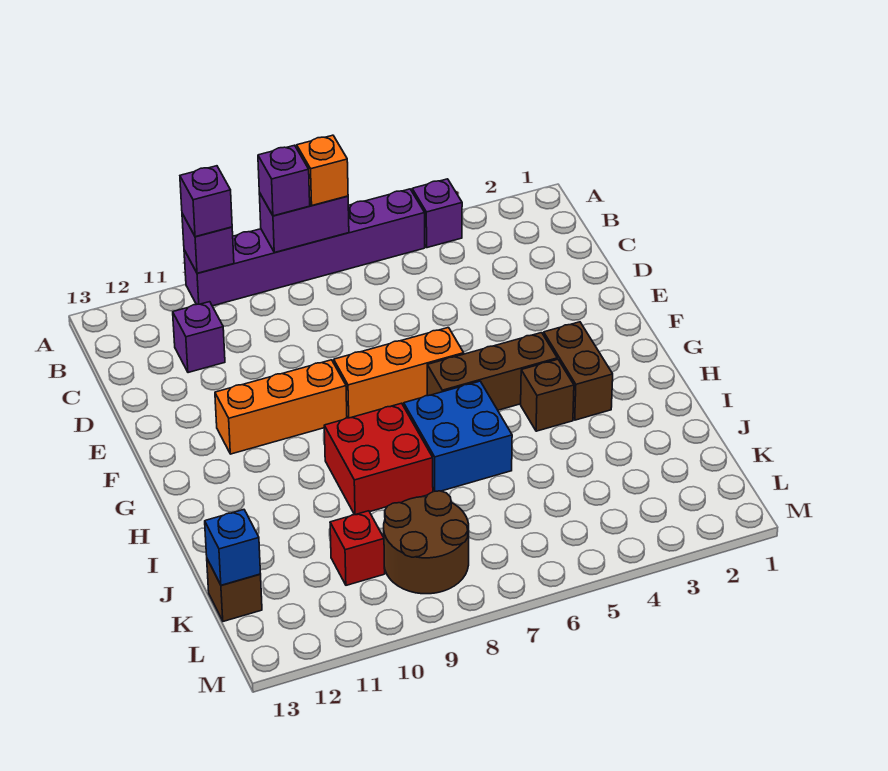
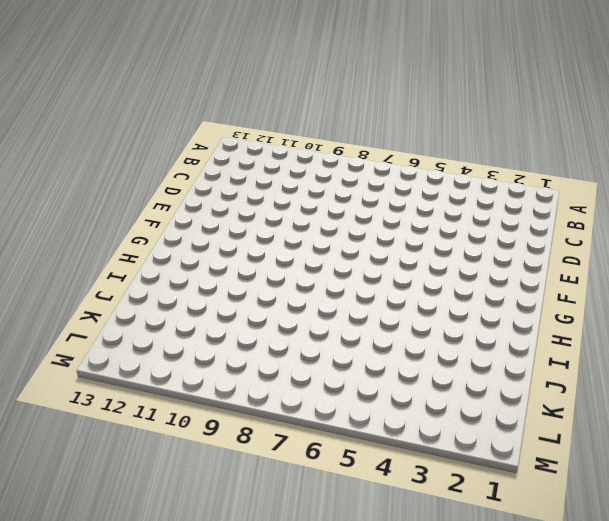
none -> purple 1x1 brick [412,179,462,248]
none -> purple 1x6 brick [184,189,425,306]
none -> purple 1x1 brick [173,302,225,373]

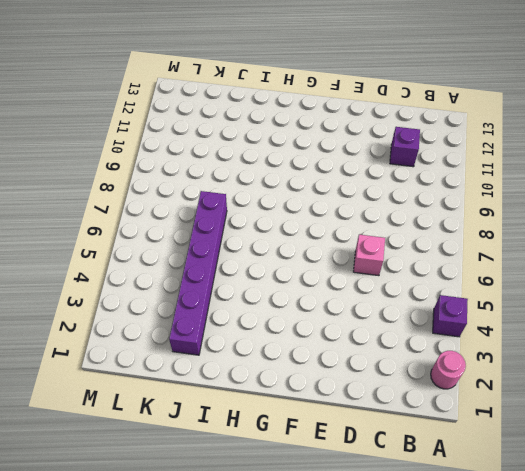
pink 1x1 round brick [431,351,466,389] -> none
pink 1x1 brick [353,235,385,276] -> none
purple 1x6 brick [169,191,227,355] -> purple 1x6 brick moved to [184,189,425,306]
none -> orange 1x3 brick [334,328,464,418]
none -> orange 1x3 brick [215,360,347,454]
none -> brown 1x2 brick [544,322,613,420]

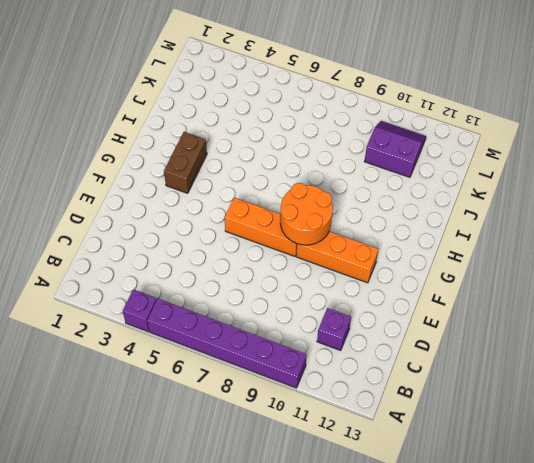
orange 2x2 round brick [280,183,333,245] -> none
purple 2x2 slope [364,121,426,177] -> red 1x1 brick [330,511,385,585]
none -> brown 1x3 brick [427,333,557,410]
none -> brown 1x1 brick [521,359,574,431]
none -> blue 2x2 brick [403,381,512,491]

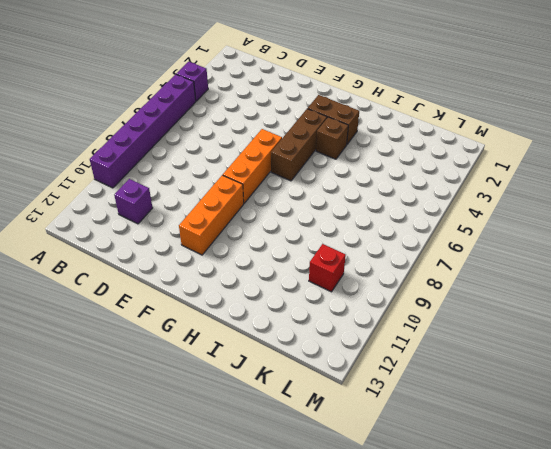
none -> blue 2x2 brick [403,381,512,491]
none -> red 2x2 brick [324,403,433,515]
none -> brown 2x2 round brick [384,491,469,594]

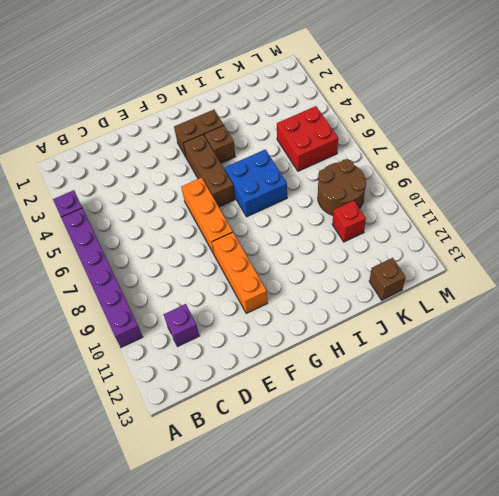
red 2x2 brick [277,106,338,171] -> red 2x2 brick moved to [324,403,433,515]
none -> purple 1x2 brick [259,193,349,253]
none -> purple 1x1 brick [182,214,234,273]
none -> blue 1x1 brick [205,510,261,585]

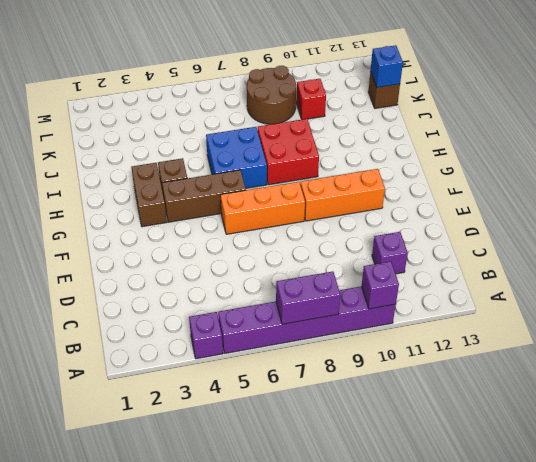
none -> orange 1x1 brick [297,135,348,206]
none -> purple 1x1 brick [258,145,310,216]
none -> purple 1x1 brick [180,166,232,237]

